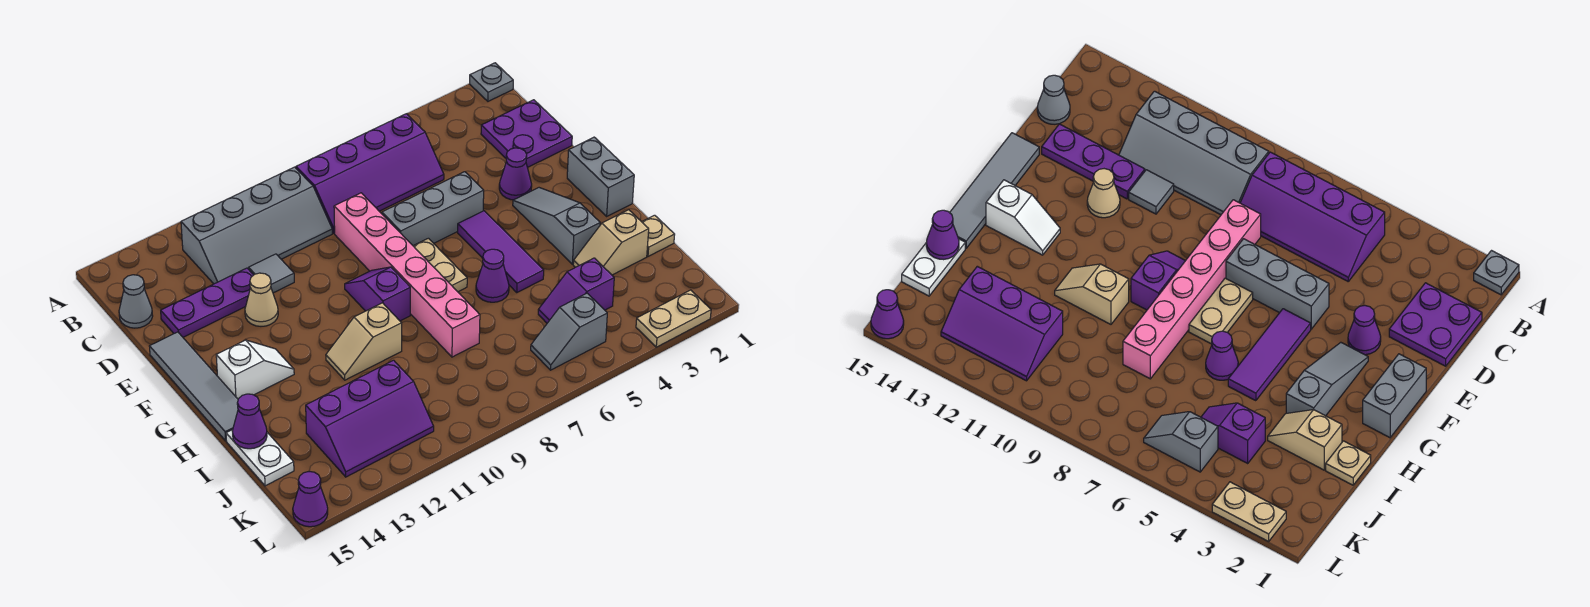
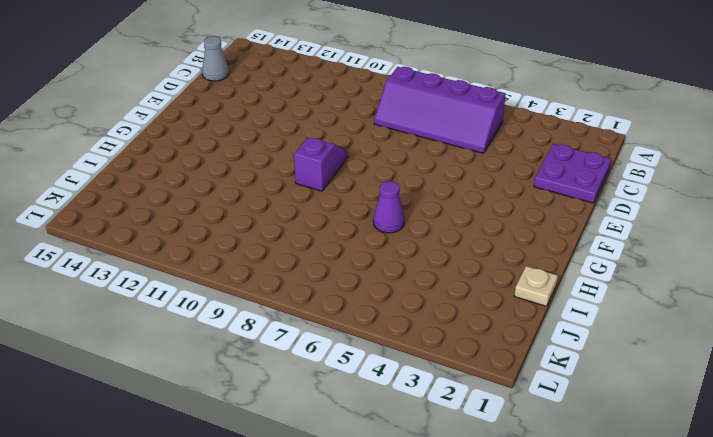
none -> grey 1x1 plate [470,63,513,101]
none -> grey 2x4 slope [181,167,332,284]
none -> pink 1x6 brick [334,193,480,357]

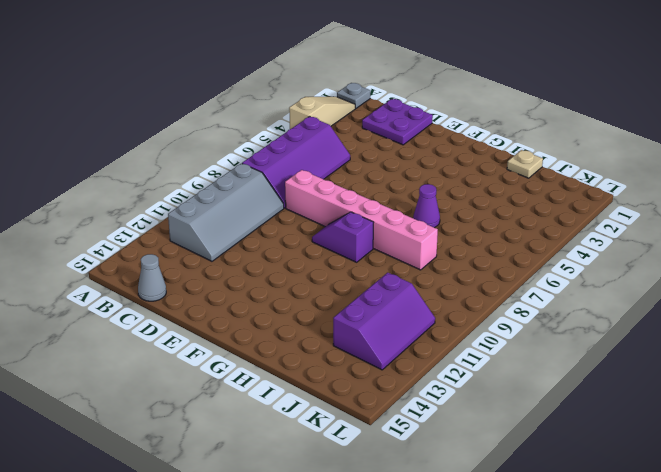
tan 1x3 slope [289,97,355,129] -> none
none -> grey 1x1 tile [249,254,294,293]
none -> purple 1x3 plate [161,268,253,337]
none -> purple 1x1 cone [499,148,532,200]

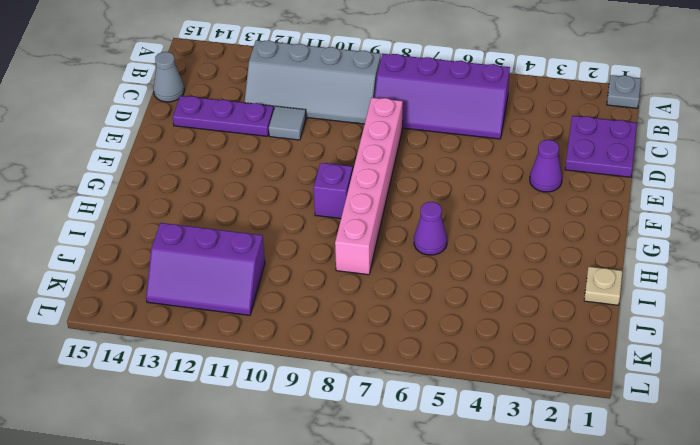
none -> grey 1x3 brick [382,172,484,246]
none -> tan 1x1 cone [245,273,278,326]
none -> grey 1x4 tile [149,332,238,441]

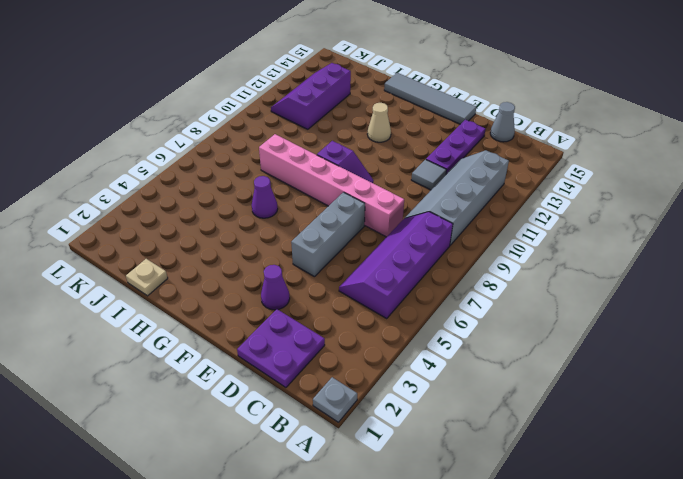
tan 1x1 cone [367,103,391,142] -> tan 1x1 cone moved to [245,273,278,326]
none -> grey 1x2 brick [567,137,634,216]
none -> grey 1x3 slope [513,188,600,264]
none -> purple 1x3 tile [458,211,544,292]

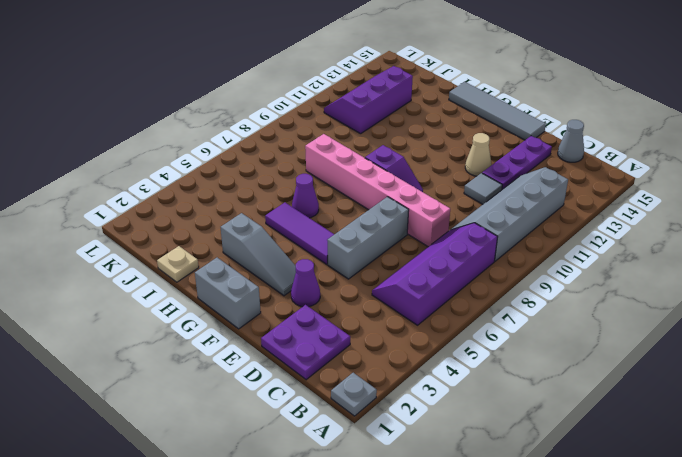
none -> tan 1x2 plate [414,238,467,292]
none -> white 1x2 slope [216,340,294,399]
none -> tan 1x2 slope [326,303,402,380]

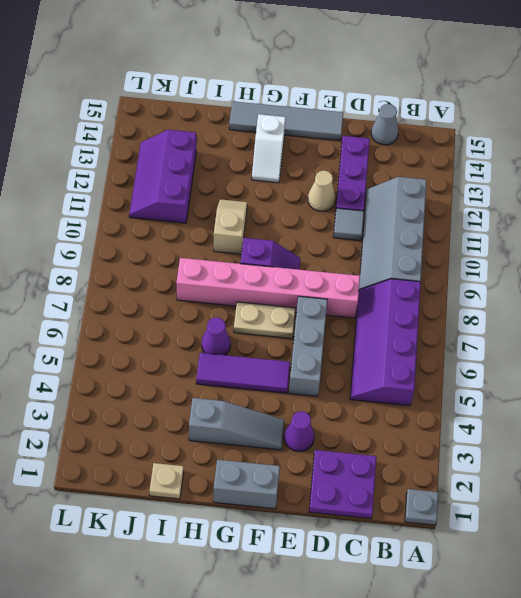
none -> tan 1x2 slope [573,210,649,275]
none -> white 1x2 plate [226,430,294,486]
none -> purple 1x2 slope [538,258,614,323]

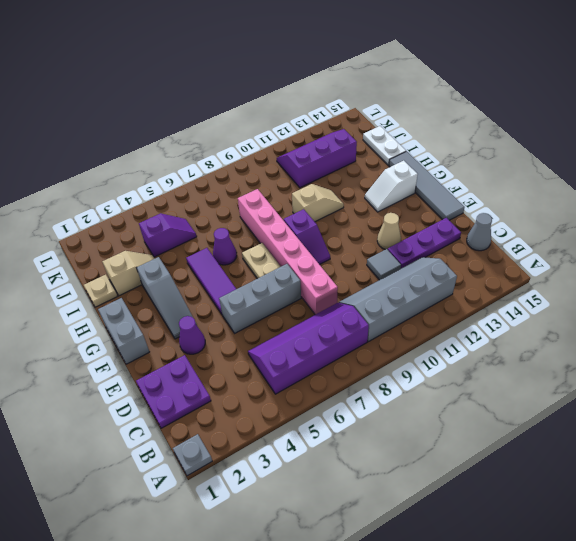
none -> grey 1x2 slope [531,293,607,370]
none -> tan 1x2 plate [636,290,711,347]
none -> purple 1x1 cone [293,471,328,527]

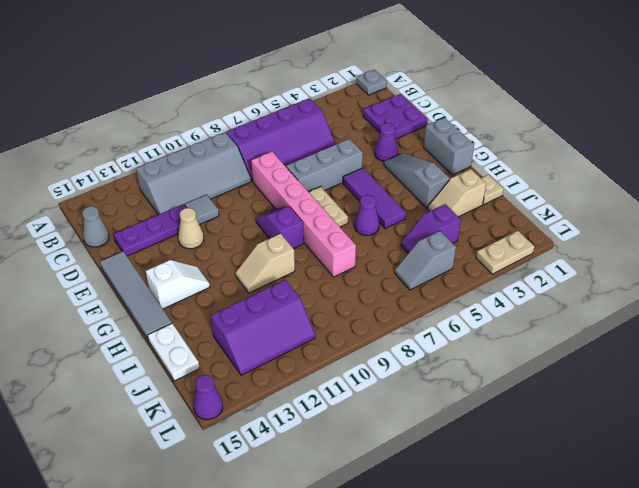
none -> purple 1x1 cone [232,394,267,449]

